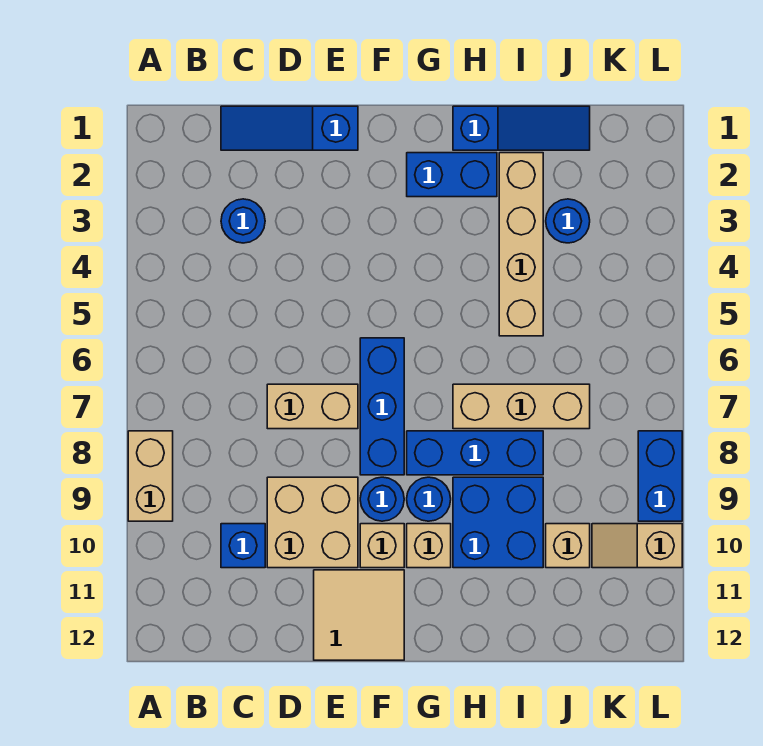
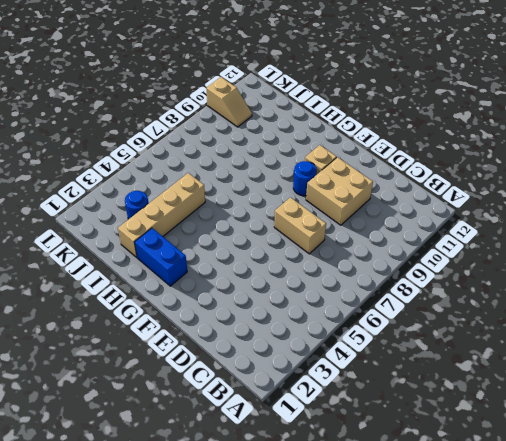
none -> tan 1x2 brick [128,431,173,521]
none -> blue 1x3 slope [221,106,358,150]
none -> blue 1x1 round brick [221,199,265,243]

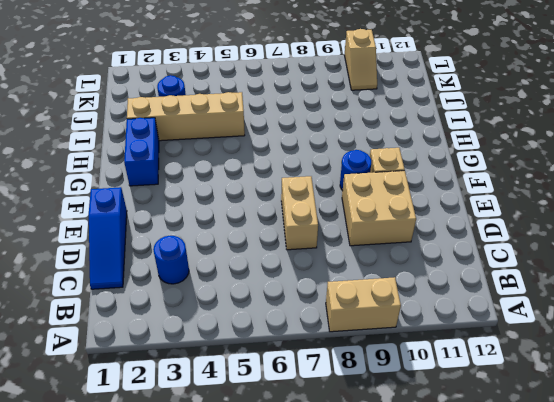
none -> blue 1x1 brick [221,524,265,568]
none -> tan 2x2 tile [314,570,404,660]
none -> blue 1x3 brick [360,338,404,475]

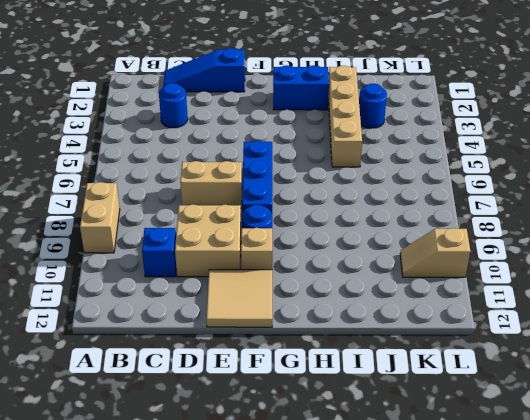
none -> blue 1x3 brick [407,431,543,475]
none -> blue 1x1 round brick [407,477,451,521]
none -> tan 1x1 brick [407,524,451,568]

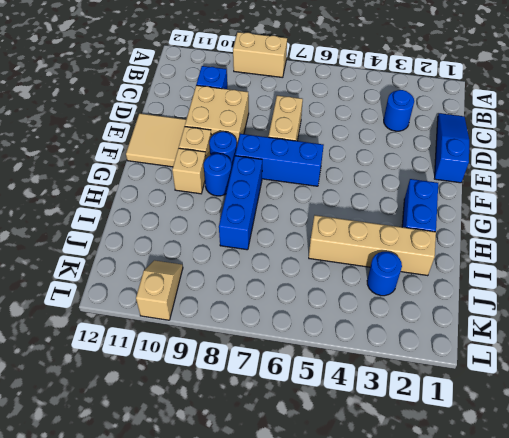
none -> blue 1x3 slope [453,106,590,150]
none -> tan 1x3 brick [453,384,590,429]
none -> blue 2x2 brick [453,477,543,568]

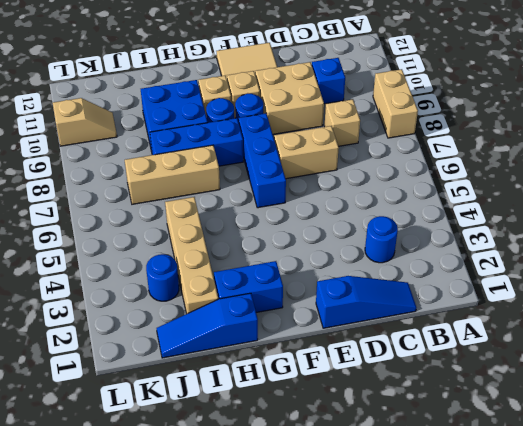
tan 1x1 brick [324,99,360,146] -> tan 1x1 brick moved to [546,524,590,568]
none -> blue 1x2 brick [638,431,682,521]

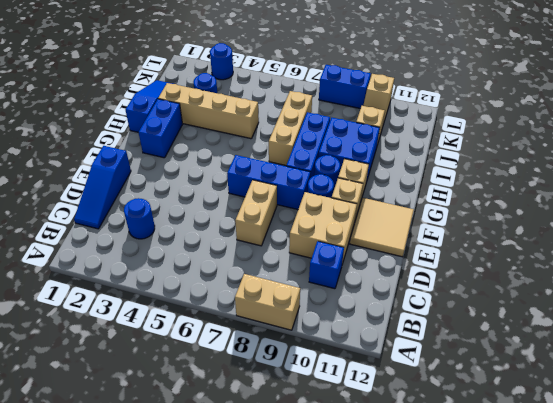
blue 1x1 round brick [210,43,233,80] -> none

